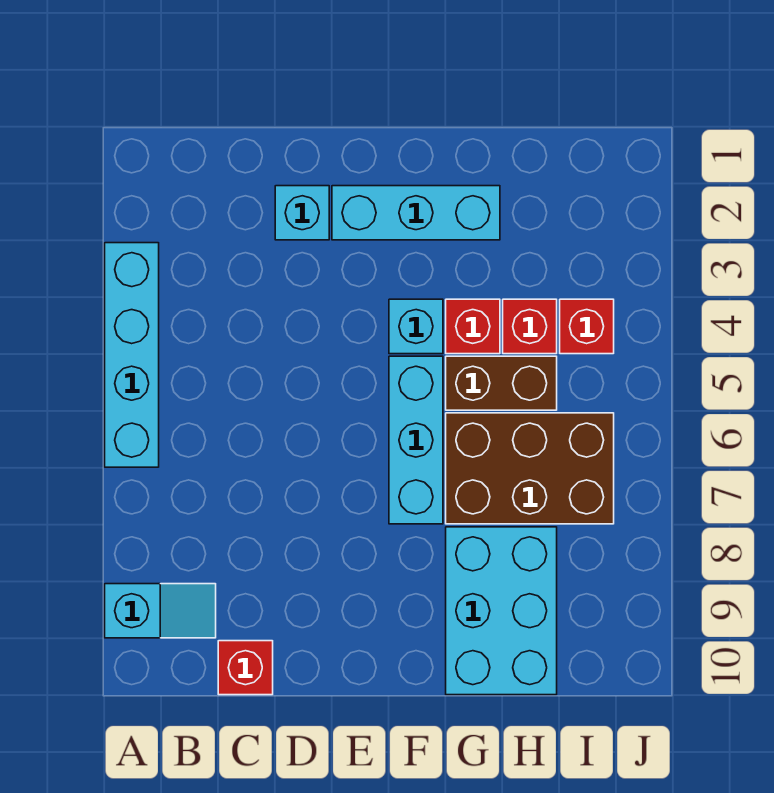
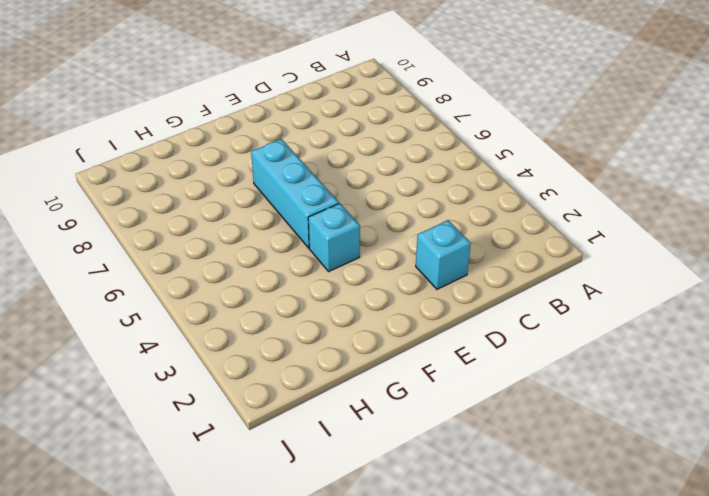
none -> cyan 1x4 brick [105,243,159,467]
none -> cyan 1x2 slope [105,584,216,638]
none -> red 1x1 brick [218,641,273,695]

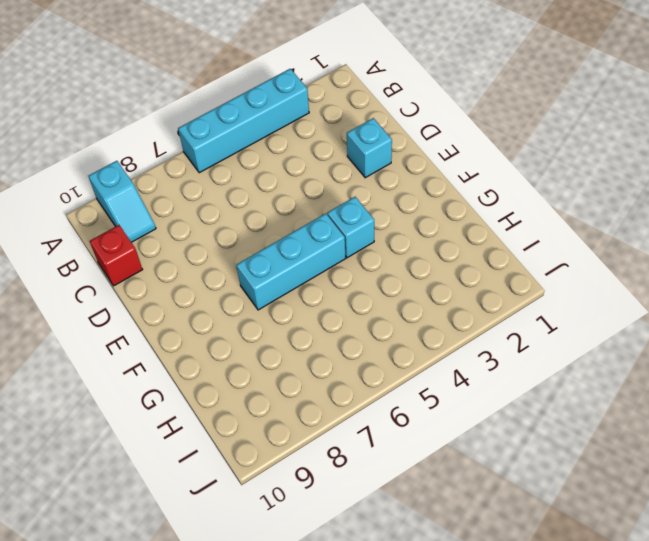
none -> cyan 1x3 brick [332,186,500,240]
none -> red 1x1 brick [446,299,500,354]
none -> brown 1x2 brick [446,356,557,410]

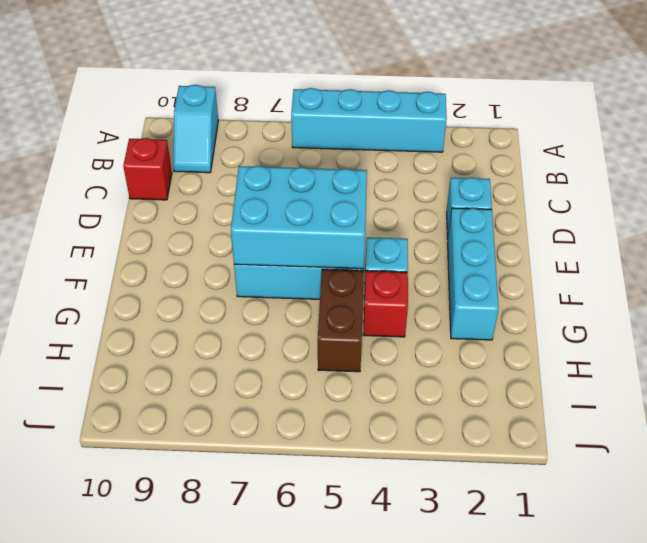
cyan 2x3 brick [231,166,367,269] -> cyan 2x3 brick moved to [446,527,557,695]
none -> brown 2x3 brick [446,413,614,524]
none -> red 1x1 brick [503,299,557,354]
none -> red 1x1 brick [560,299,614,354]

